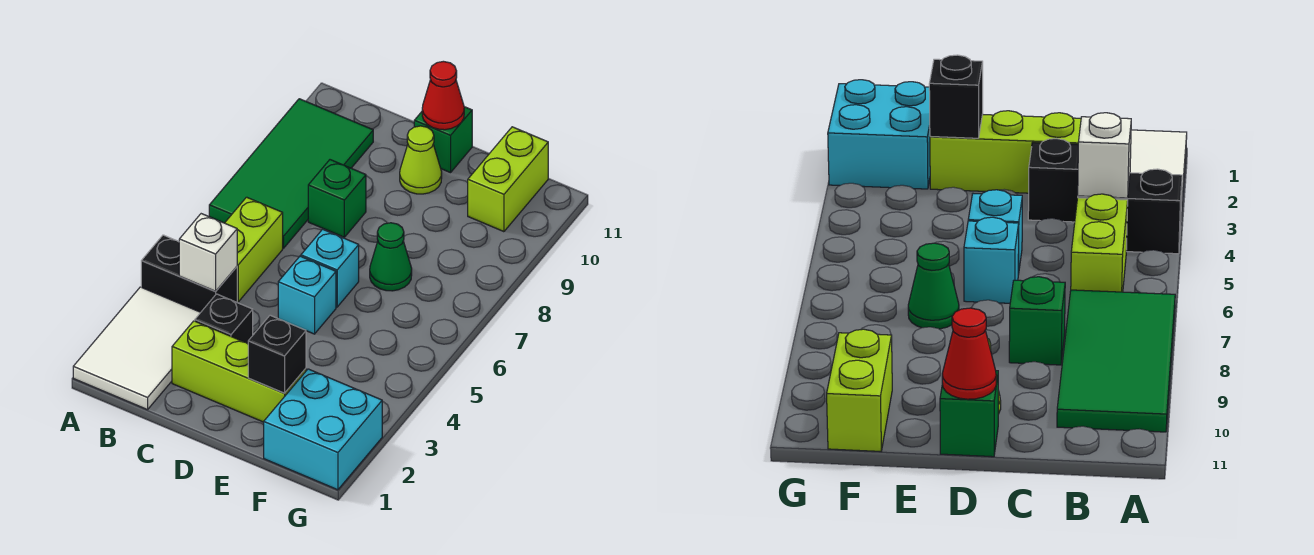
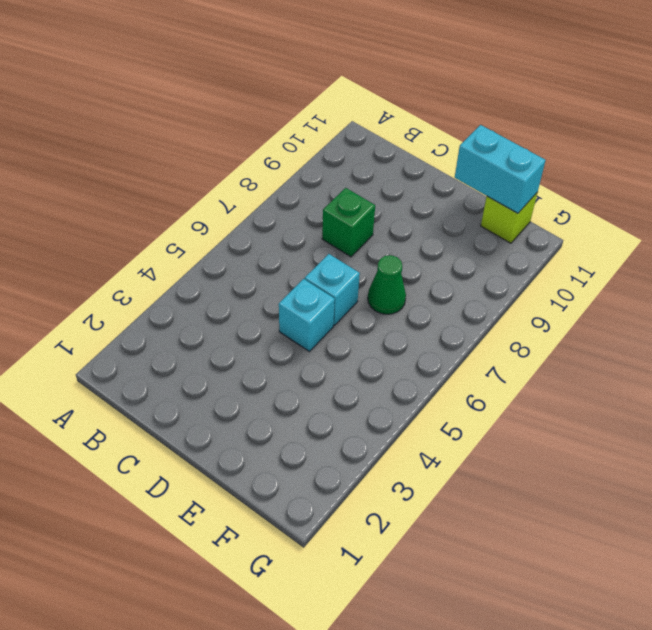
cyan 1x2 brick [455,125,546,213] -> none
lime 1x1 brick [481,193,537,243] -> lime 1x2 brick [468,127,548,232]
none -> white 2x3 tile [73,287,201,410]
none -> black 1x2 brick [141,235,237,312]
none -> green 2x4 tile [209,99,373,248]

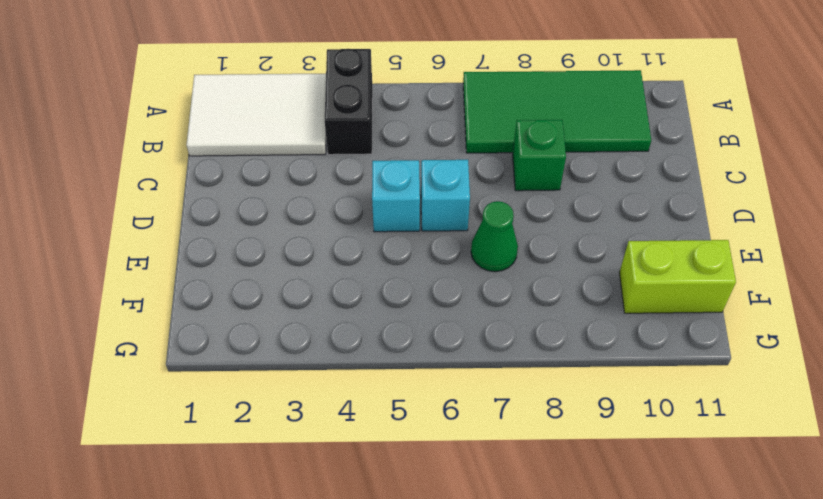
none -> lime 1x2 brick [225,197,283,302]
none -> lime 1x3 brick [172,321,306,422]
none -> black 1x1 brick [195,294,253,344]

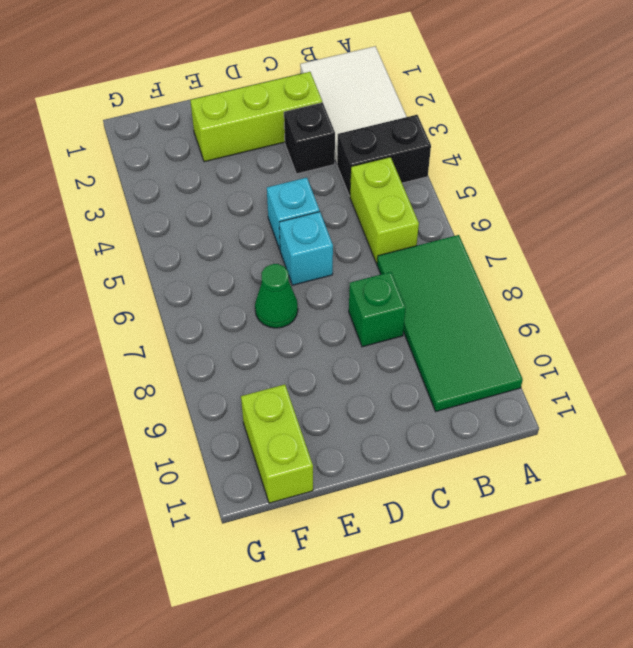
none -> lime 1x1 cone [400,126,442,194]
none -> green 1x1 brick [414,107,472,173]
none -> cyan 2x2 brick [264,369,382,490]

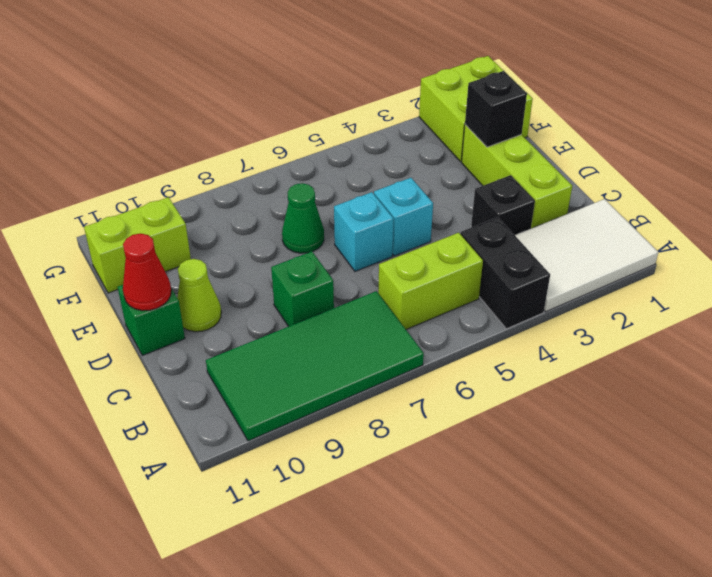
lime 2x2 brick [419,56,533,162] -> cyan 2x2 brick [264,369,382,490]
none -> white 1x1 brick [179,214,237,291]

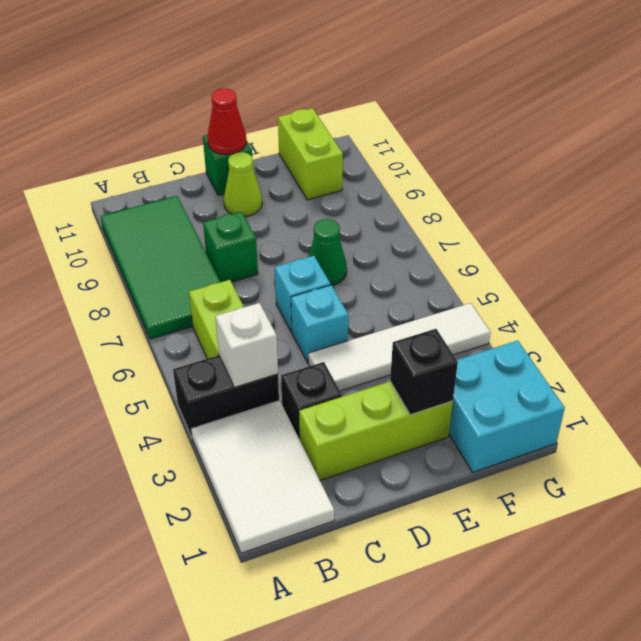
white 1x4 tile [308,303,491,391] -> none

